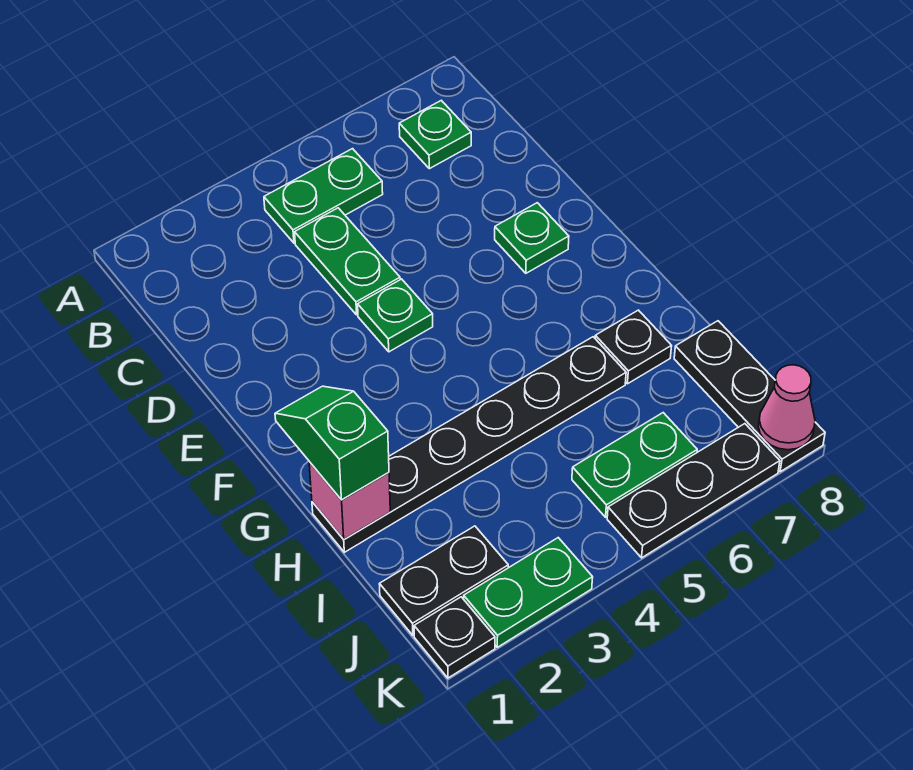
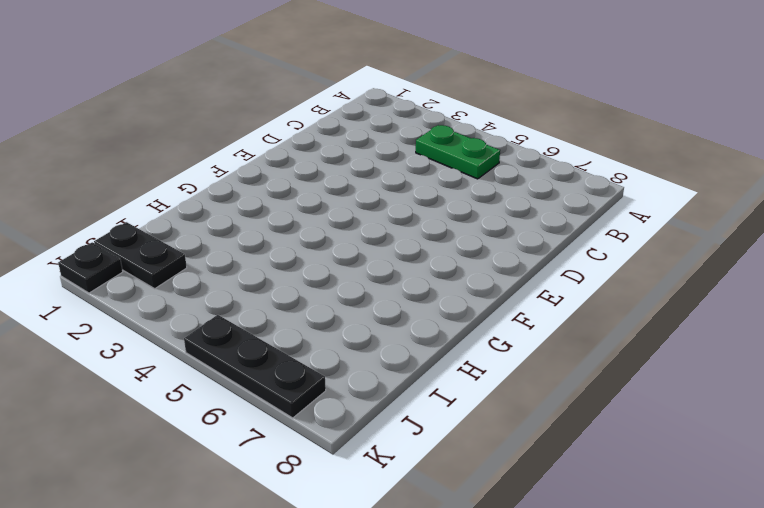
none -> green 1x1 plate [399,101,471,169]
none -> green 1x2 plate [295,208,400,315]
none -> green 1x1 plate [358,279,433,352]

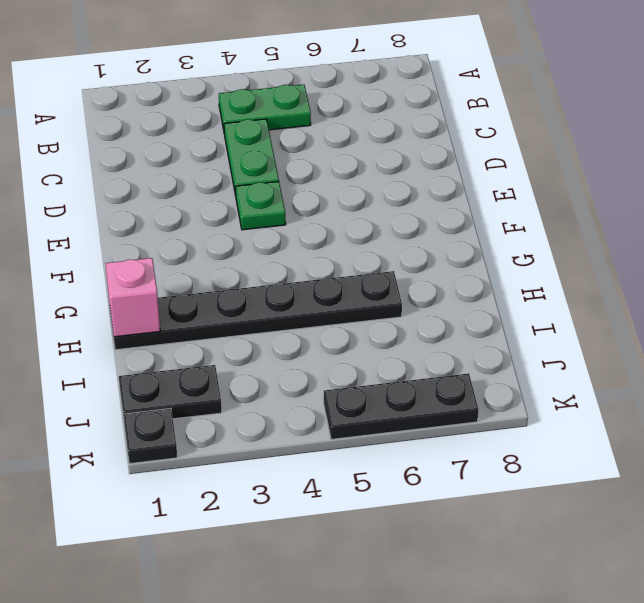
none -> green 1x1 plate [399,101,471,169]
none -> green 1x1 plate [495,203,569,273]
none -> black 1x1 plate [595,310,672,384]

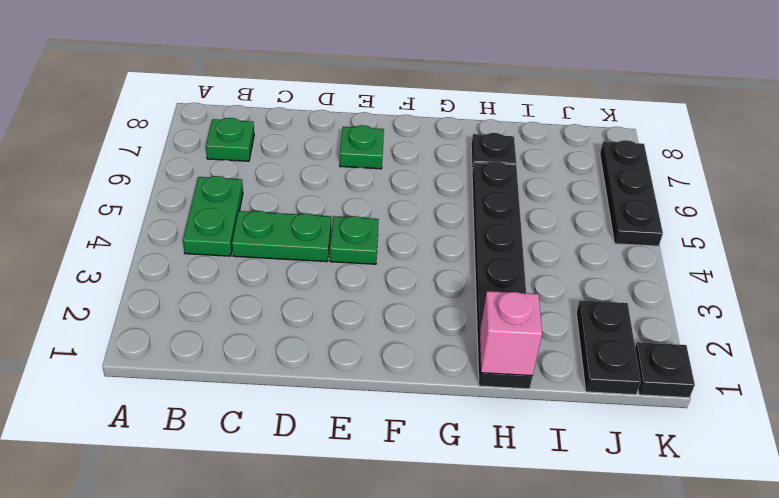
none -> black 1x3 plate [674,321,825,472]
none -> green 1x2 plate [572,413,697,517]
none -> green 1x2 plate [464,538,593,647]

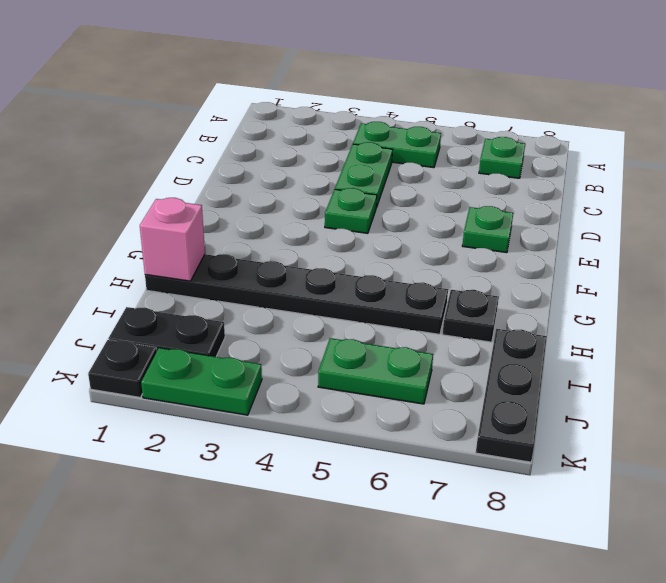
none -> black 1x3 plate [607,424,780,558]
none -> pink 1x1 cone [758,365,815,450]
none -> green 1x2 slope [275,386,389,500]

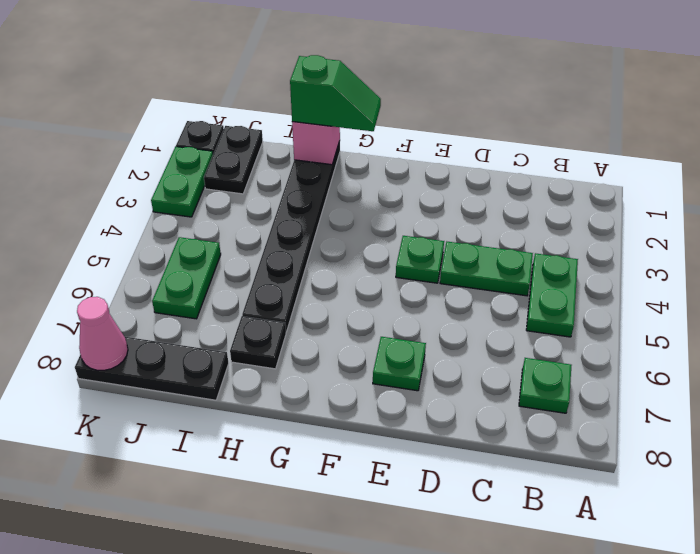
none -> black 1x3 plate [607,424,780,558]

